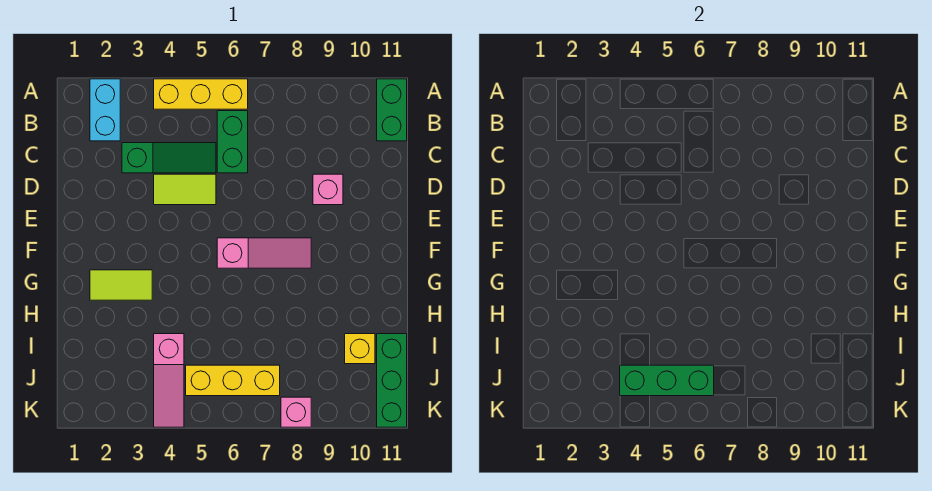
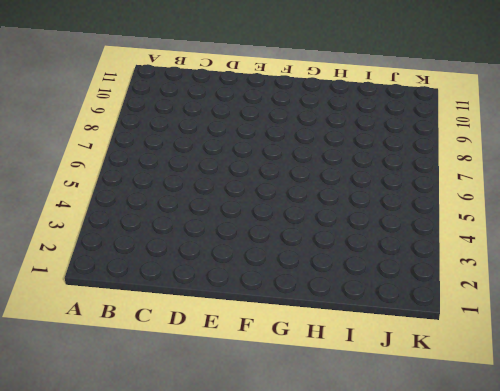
none -> cyan 1x2 brick [90,79,120,141]
none -> yellow 1x3 brick [154,79,248,109]
none -> green 1x2 brick [377,79,407,141]

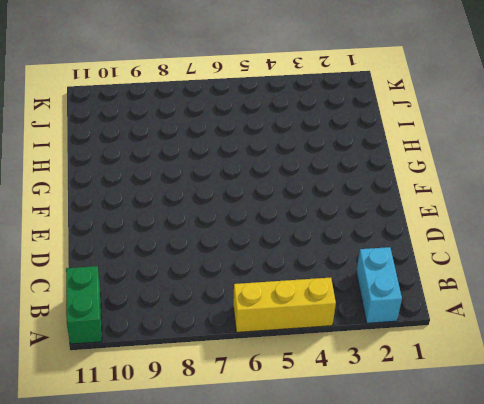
none -> green 1x2 brick [217,111,248,173]
none -> green 1x3 slope [122,143,216,173]
none -> lime 1x2 tile [154,174,216,205]

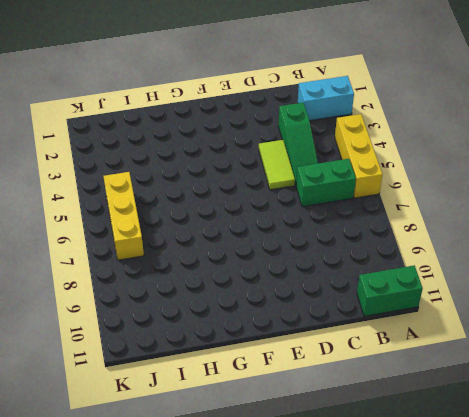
none -> pink 1x1 brick [313,174,343,205]
none -> pink 1x3 slope [217,238,311,268]
none -> lime 1x2 tile [90,270,152,300]

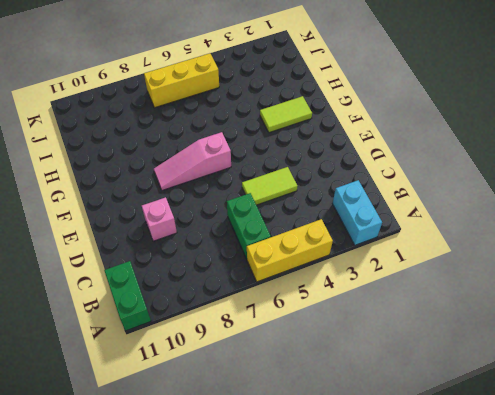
none -> green 1x3 slope [122,143,216,173]
none -> pink 1x3 slope [154,334,184,427]
none -> yellow 1x1 brick [345,334,375,364]

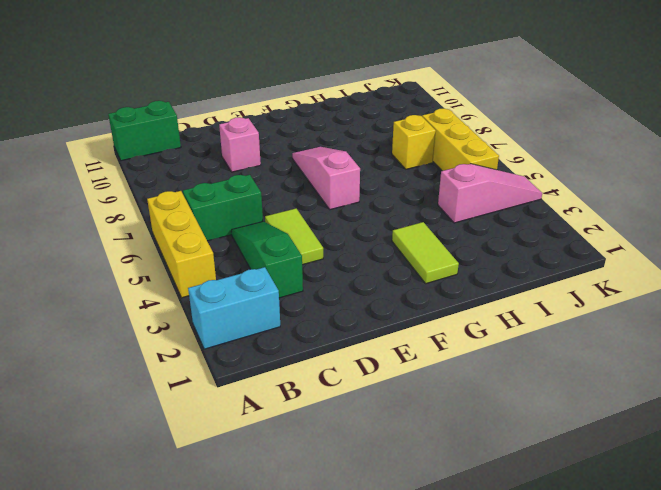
yellow 1x1 brick [392,115,436,169] -> yellow 1x1 brick moved to [345,334,375,364]
none -> green 1x3 brick [377,334,407,427]
none -> pink 1x1 brick [281,397,311,427]
none -> green 1x3 brick [620,365,714,396]

